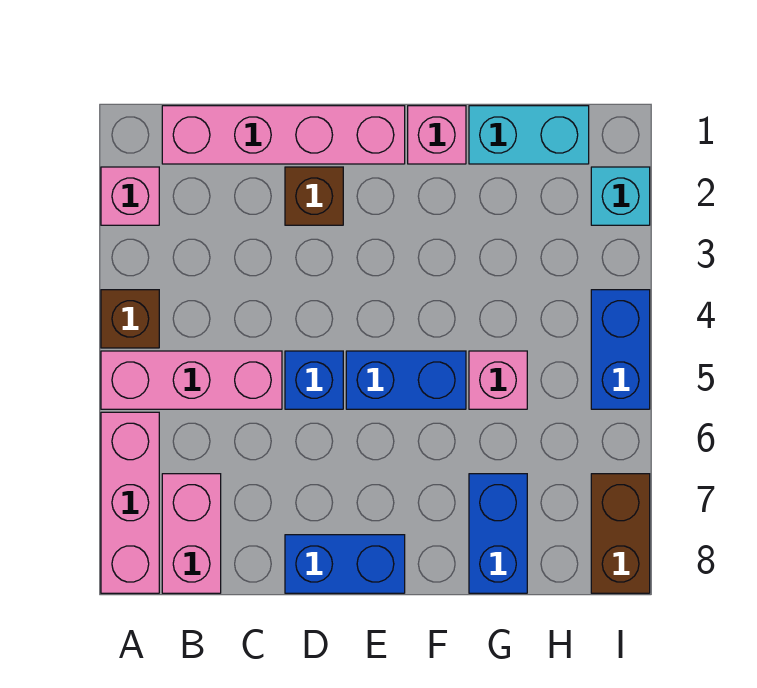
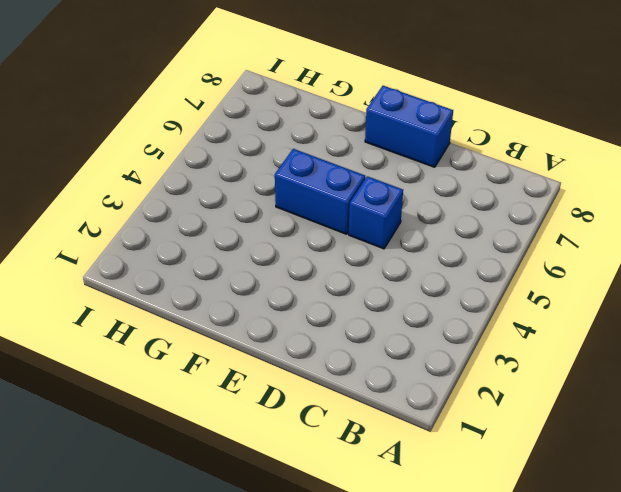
none -> pink 1x1 brick [101,167,159,225]
none -> brown 1x1 brick [101,290,159,348]
none -> pink 1x3 brick [101,351,282,409]

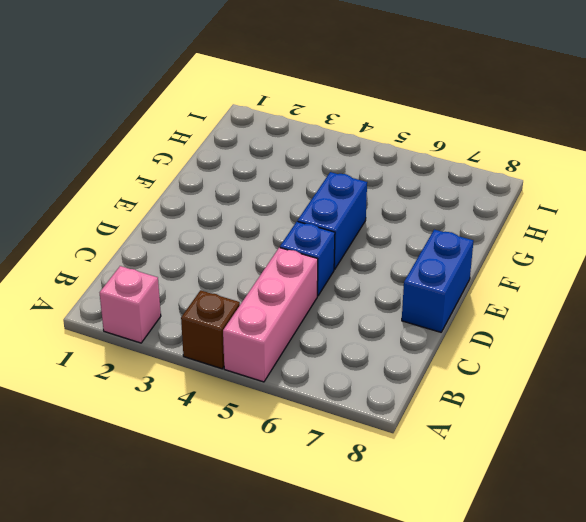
none -> pink 1x3 brick [101,412,159,593]
none -> pink 1x4 brick [162,106,405,164]
none -> pink 1x2 brick [162,474,221,593]

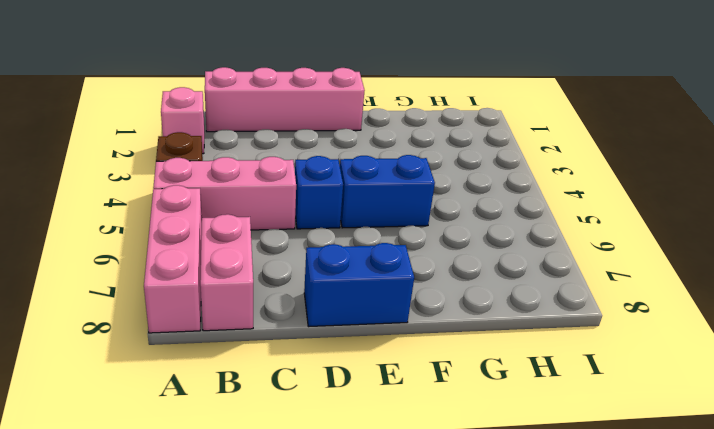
none -> brown 1x1 brick [285,167,343,225]
none -> pink 1x1 brick [408,106,466,164]
none -> cyan 1x2 brick [469,106,589,164]

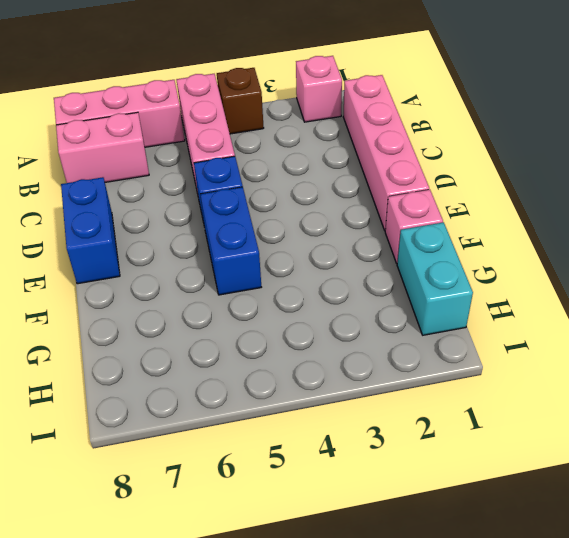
none -> brown 1x1 brick [285,167,343,225]
none -> pink 1x1 brick [469,351,527,409]
none -> blue 1x2 brick [469,474,527,593]

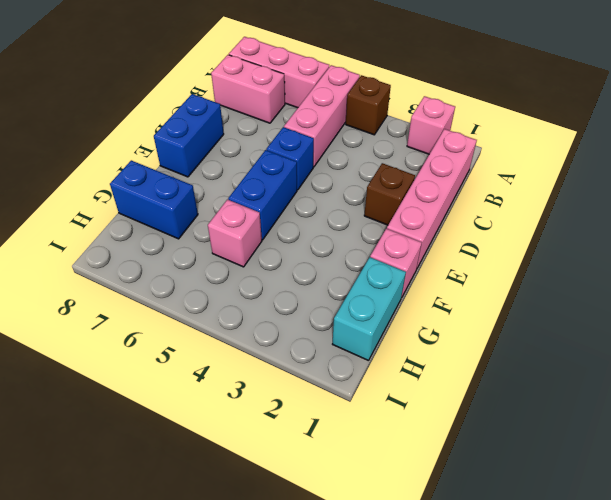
none -> cyan 1x1 brick [591,167,650,225]
none -> blue 1x2 brick [591,290,650,409]
none -> brown 1x2 brick [591,474,650,593]

